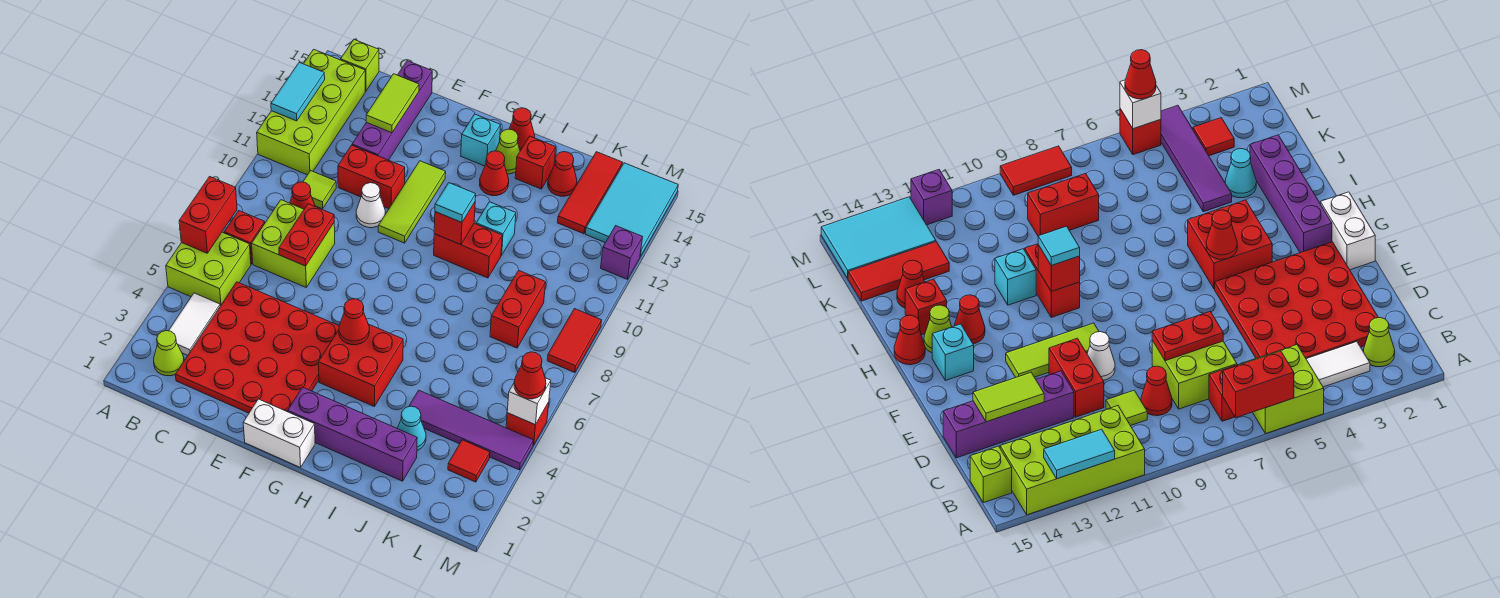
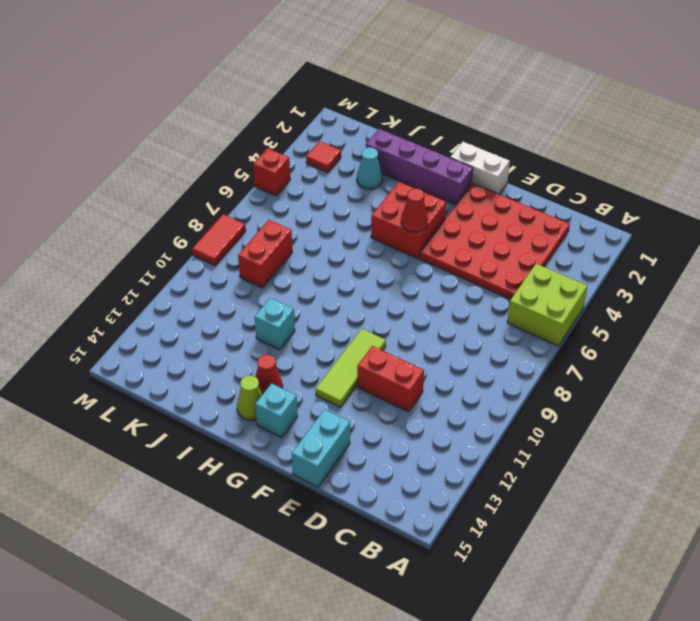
cyan 1x2 brick [292,409,350,487] -> none
none -> lime 2x4 brick [257,49,365,175]
none -> lime 1x1 cone [154,331,184,376]
none -> white 1x2 tile [169,293,220,355]
none -> red 1x1 brick [224,210,265,264]

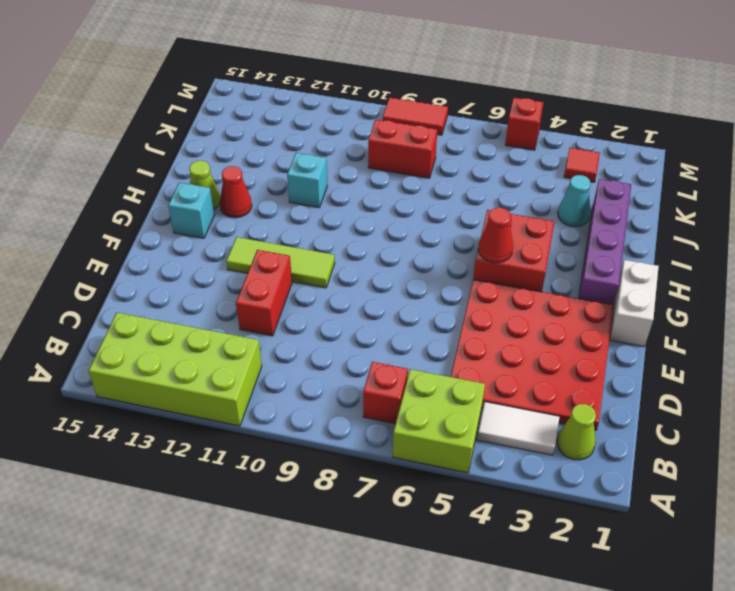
none -> lime 1x1 brick [341,40,379,91]
none -> lime 2x2 brick [252,200,335,287]
none -> red 1x1 cone [290,182,315,209]
none -> lime 1x1 tile [303,171,336,209]

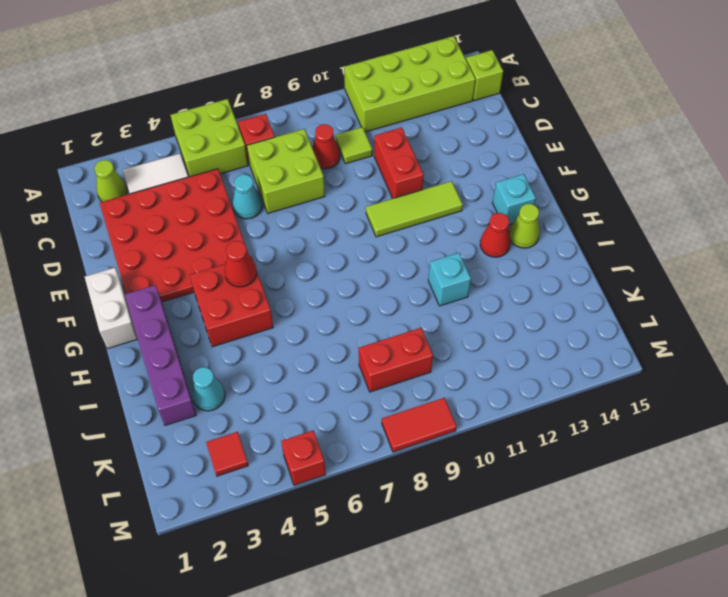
cyan 1x1 cone [232,174,262,219] -> none
none -> purple 1x4 brick [352,61,432,160]
none -> white 1x1 cone [356,183,385,228]
none -> red 1x2 brick [434,224,502,278]
none -> red 1x1 cone [509,108,535,151]

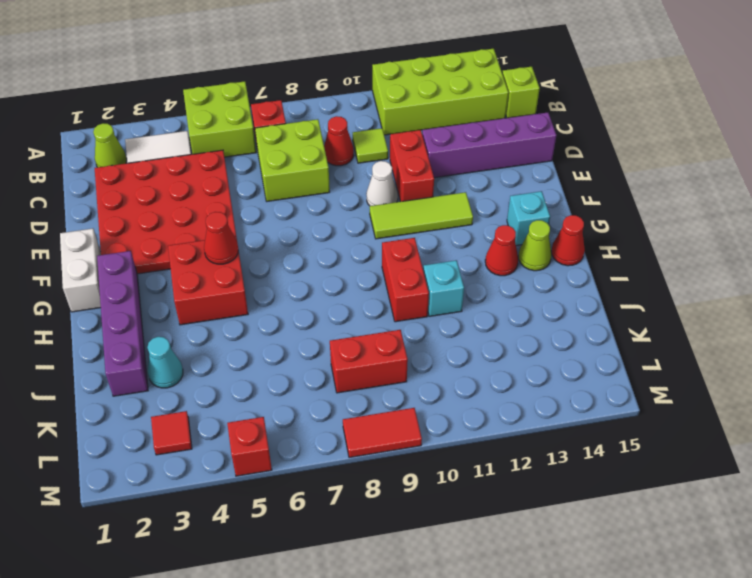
none -> red 1x1 brick [515,136,556,189]
none -> purple 1x4 tile [409,390,533,470]
none -> red 1x1 cone [548,152,577,196]
none -> red 1x3 tile [557,152,623,234]

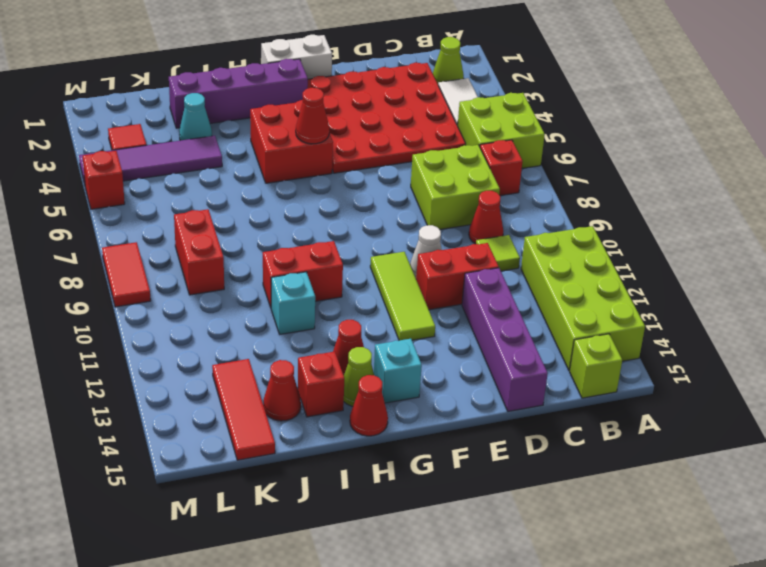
none -> cyan 2x3 tile [585,163,678,257]
none -> purple 1x1 brick [601,226,643,279]
none -> red 1x2 brick [179,177,237,253]
none -> cyan 1x2 tile [271,62,325,121]

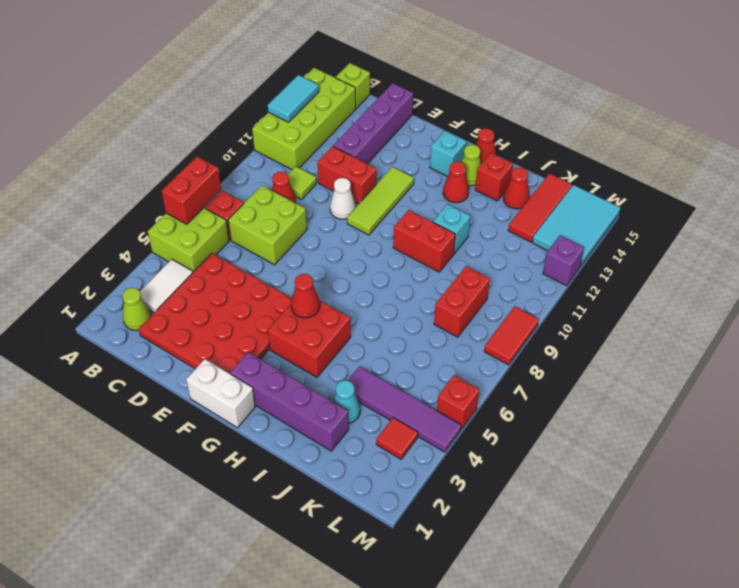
none -> red 1x2 plate [279,204,334,266]
none -> lime 1x2 tile [366,74,419,133]
none -> red 1x1 brick [434,202,475,245]
none -> white 1x1 brick [507,378,551,425]

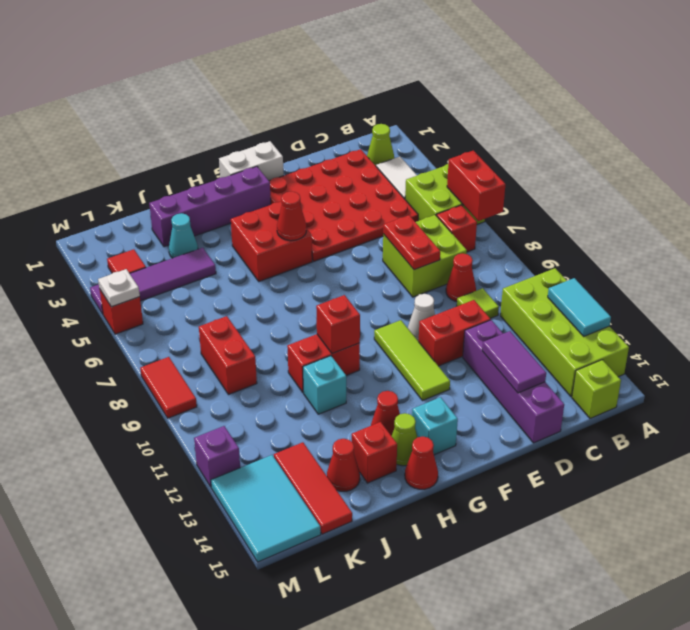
purple 1x2 tile [482,331,546,393] -> lime 1x2 tile [366,74,419,133]
white 1x1 plate [98,269,140,307] -> white 1x1 brick [507,378,551,425]
none -> cyan 1x1 tile [435,183,476,223]
none -> red 1x1 cone [514,352,546,399]

